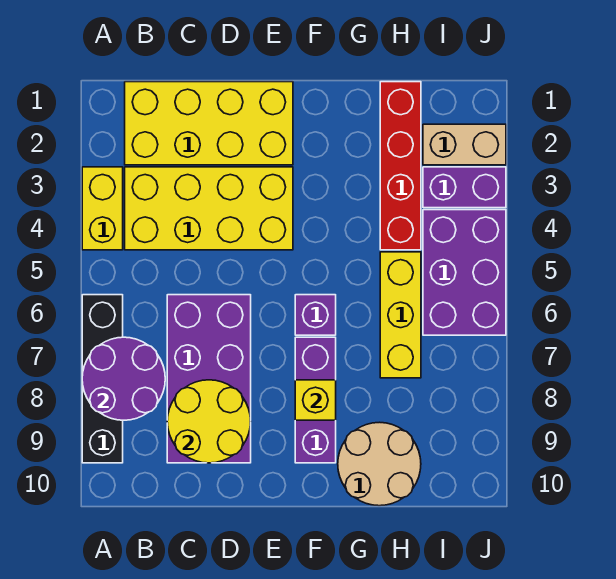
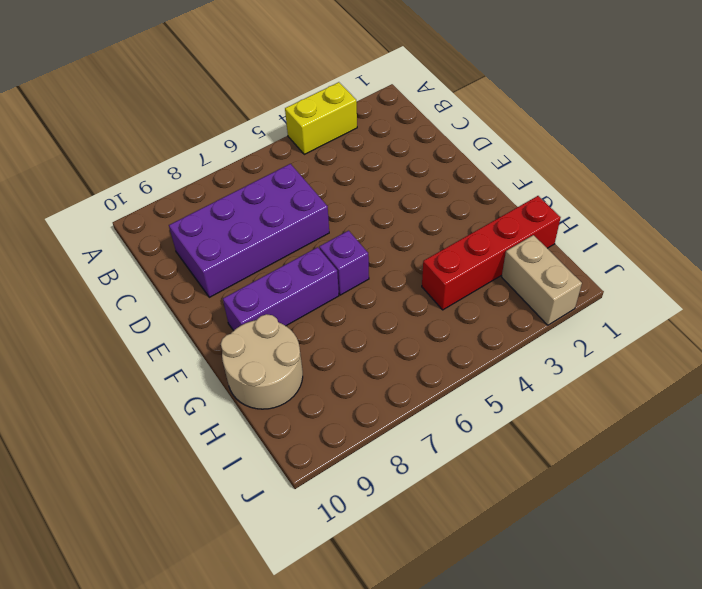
none -> black 1x4 brick [82,295,123,463]
none -> yellow 2x4 brick [125,82,293,165]
none -> yellow 2x4 brick [125,167,293,250]

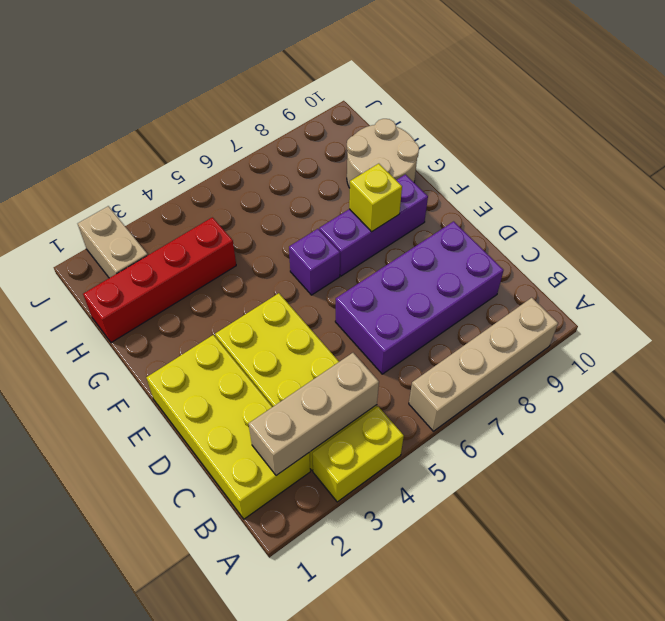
tan 1x4 brick [409,298,558,431] -> black 1x4 brick [82,295,123,463]
tan 1x3 brick [248,353,379,476] -> none
none -> yellow 1x3 brick [380,252,421,378]
none -> purple 1x2 brick [423,167,506,208]
none -> purple 2x3 brick [423,210,506,335]

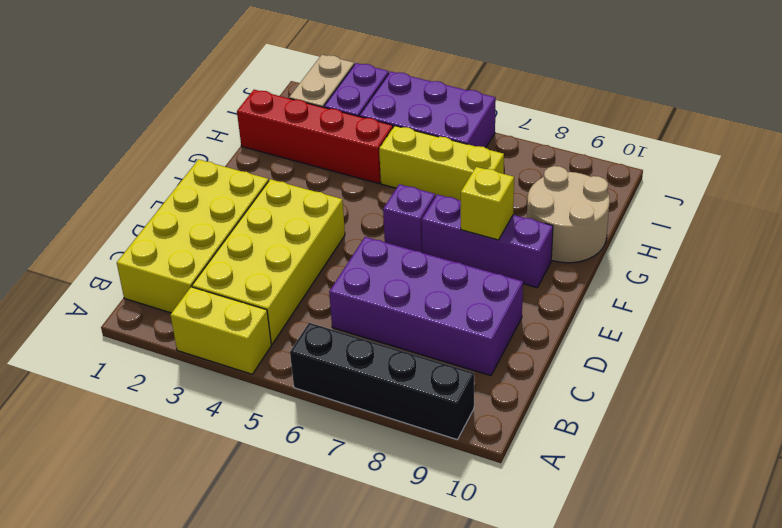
none -> purple 2x2 round brick [82,337,165,420]
none -> yellow 2x2 round brick [167,380,251,463]

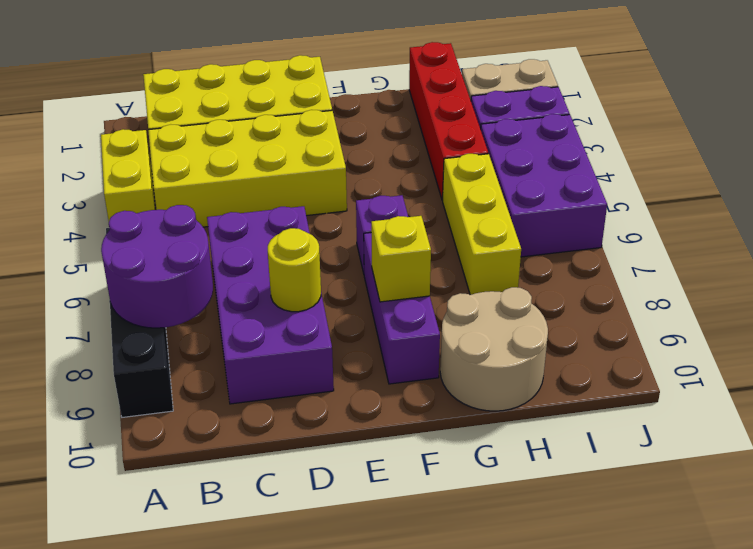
yellow 1x1 round brick [268,228,321,312] -> yellow 2x2 round brick [167,380,251,463]

